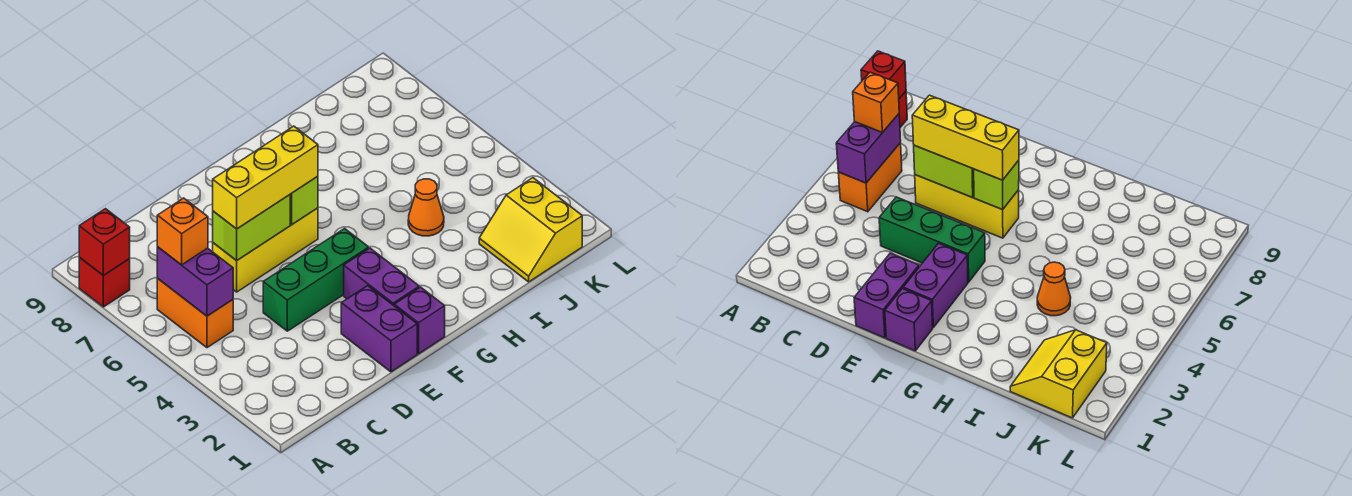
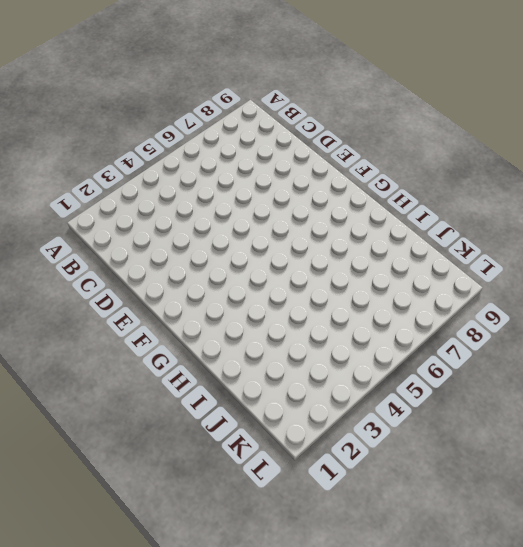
none -> red 1x1 brick [79,257,130,307]
none -> orange 1x2 brick [157,279,233,348]
none -> green 1x3 brick [263,229,369,331]

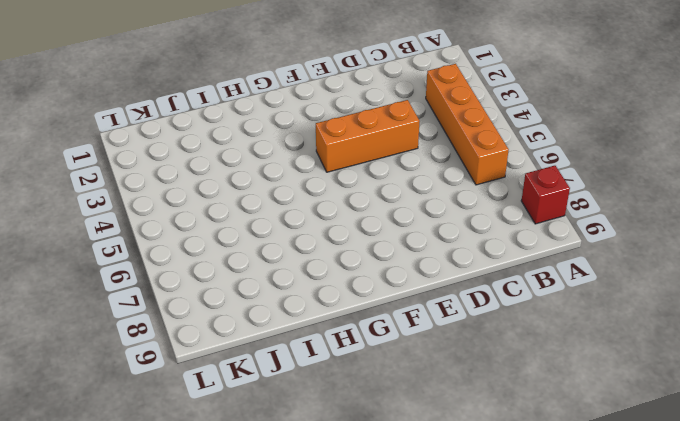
orange 1x4 brick [426,64,509,185] -> orange 1x2 brick [157,279,233,348]
orange 1x3 brick [316,100,419,172] -> green 1x3 brick [263,229,369,331]
none -> yellow 1x3 brick [213,208,318,292]
none -> purple 1x2 brick [341,286,417,372]
none -> purple 1x1 brick [394,287,445,354]

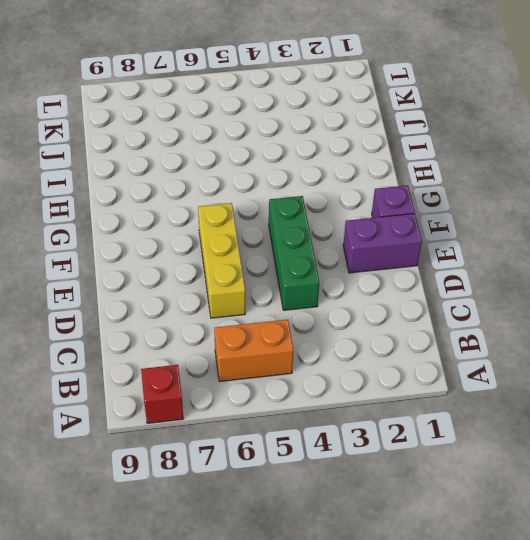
none -> purple 1x2 brick [344,248,419,305]
none -> orange 1x1 cone [408,179,444,236]
none -> yellow 2x2 slope [479,178,582,282]

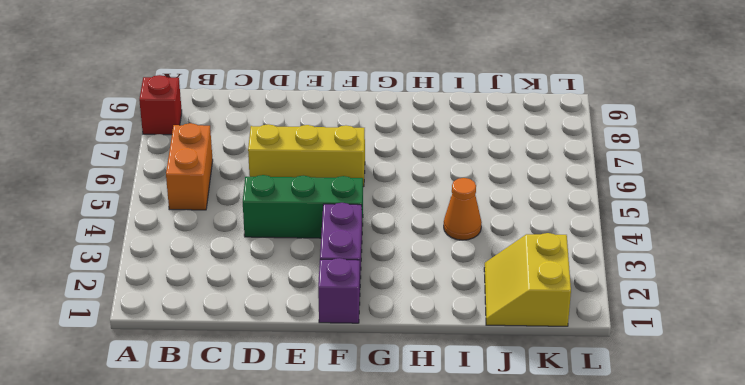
none -> purple 1x2 brick [341,286,417,372]
none -> red 1x1 brick [79,209,130,275]
none -> purple 1x2 brick [157,247,233,316]

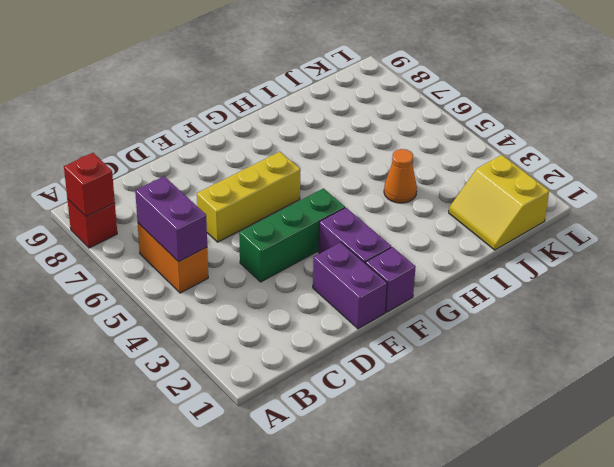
none -> lime 1x2 brick [213,195,290,261]
none -> lime 1x1 brick [290,176,318,224]
none -> orange 1x1 brick [157,198,208,265]

